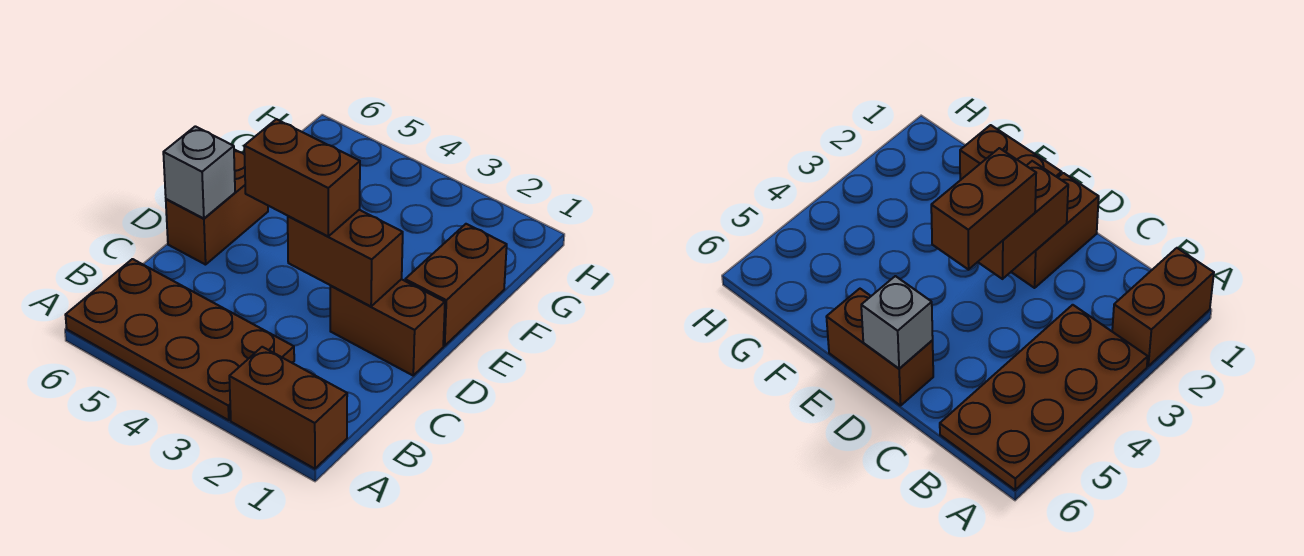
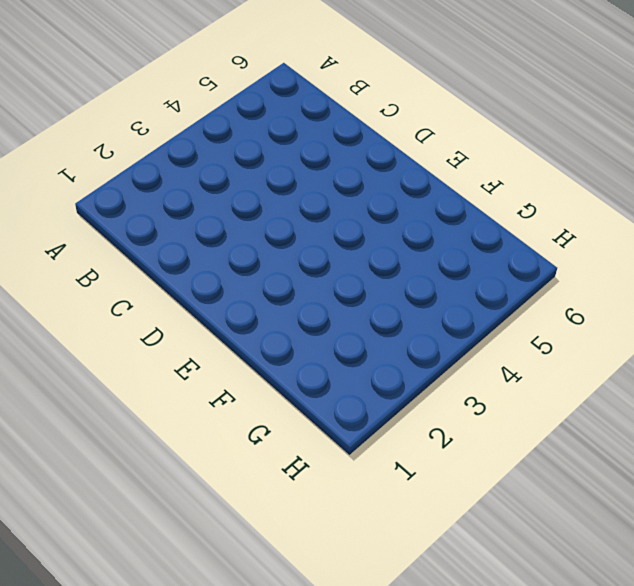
none -> brown 1x2 brick [229,347,347,469]
none -> brown 2x4 plate [66,259,294,420]

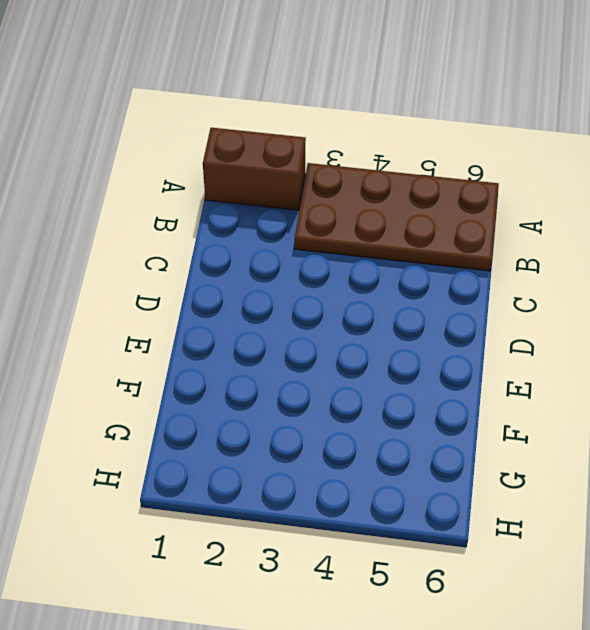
none -> brown 1x2 brick [330,279,445,375]
none -> brown 1x2 brick [166,150,268,265]

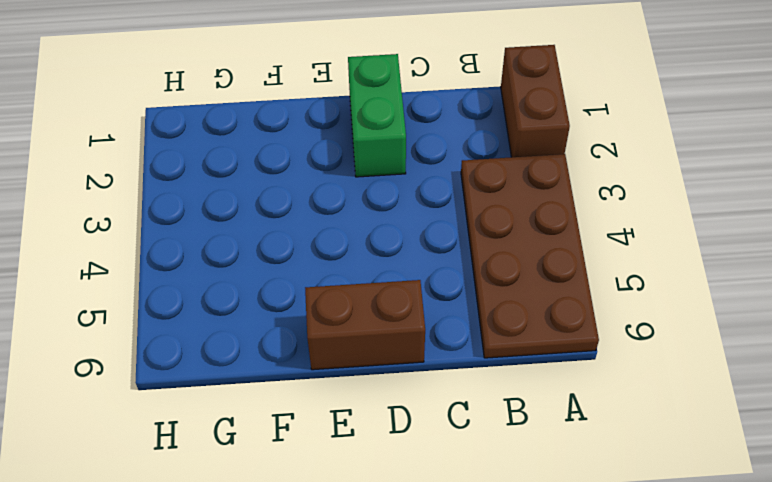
green 1x2 brick [348,54,406,177] -> brown 1x2 brick [330,279,445,375]
none -> brown 1x2 brick [405,224,507,346]
none -> brown 1x2 brick [288,210,403,306]

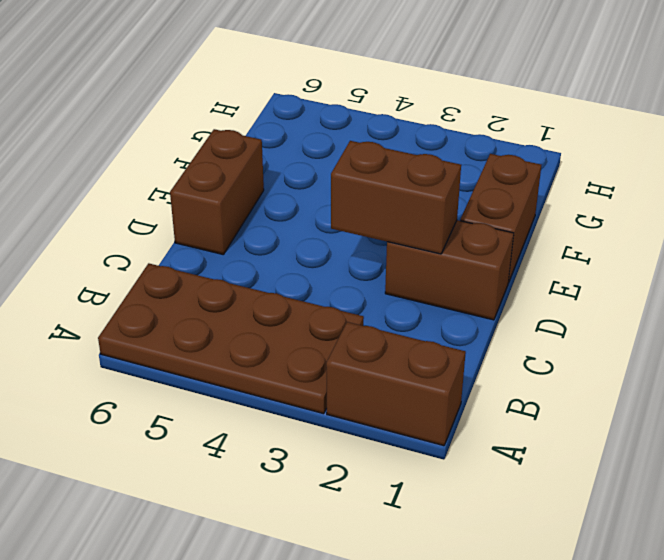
none -> grey 1x1 brick [163,126,235,219]
none -> brown 1x2 brick [244,119,360,236]

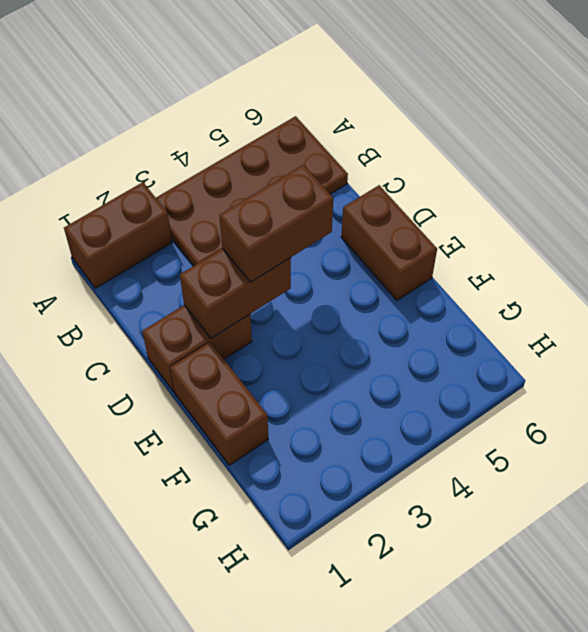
none -> grey 1x1 brick [163,126,235,219]

